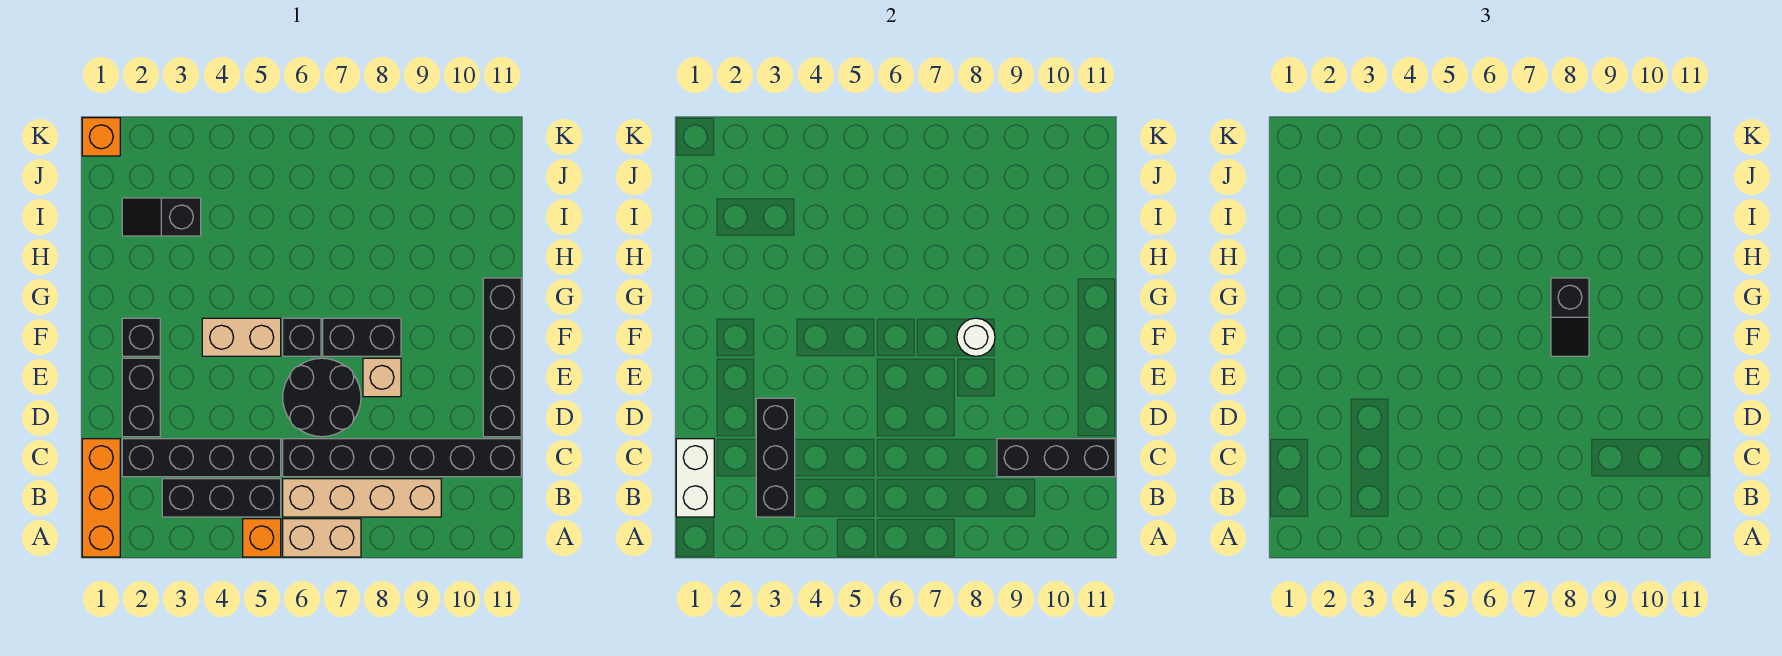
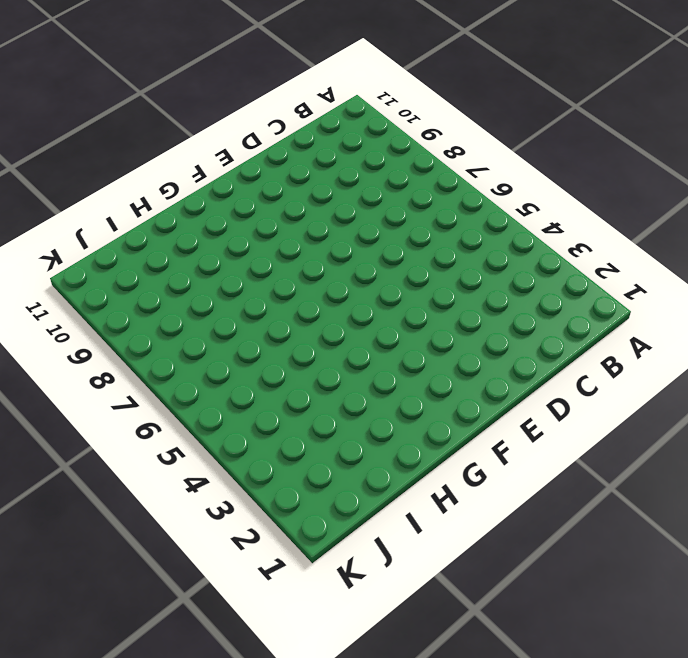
none -> orange 1x3 brick [82,439,120,557]
none -> orange 1x1 brick [243,519,281,557]
none -> tan 1x2 brick [283,519,361,557]

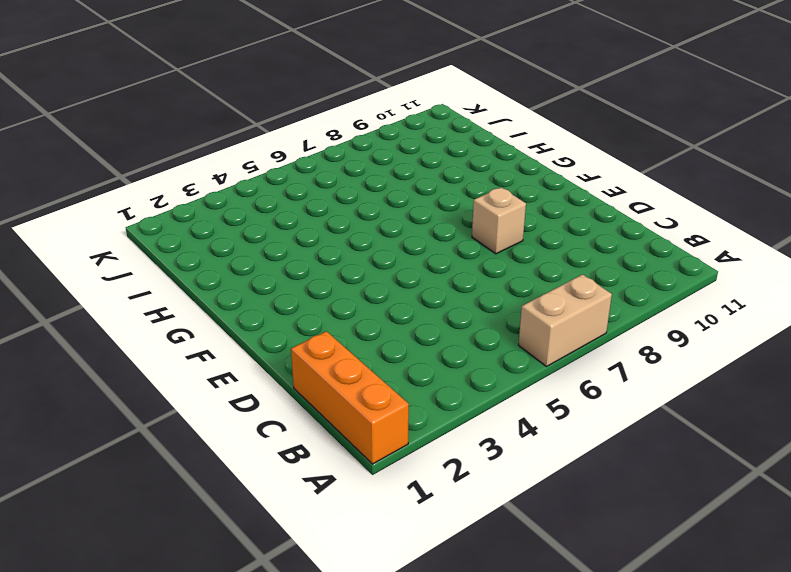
none -> orange 1x1 brick [243,519,281,557]
none -> black 1x3 brick [162,479,281,517]
none -> tan 1x4 brick [283,479,441,517]

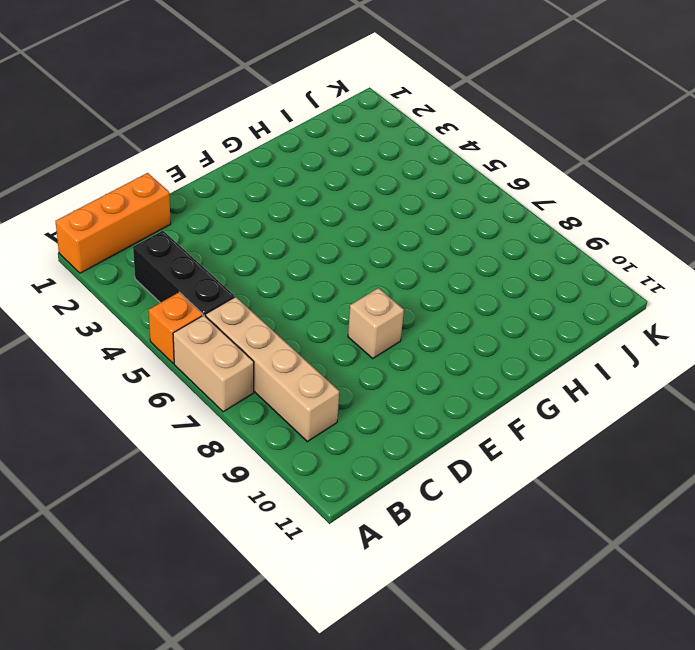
none -> black 1x4 brick [122,439,281,477]
none -> black 1x6 brick [283,439,521,477]
none -> black 1x2 brick [122,358,160,437]

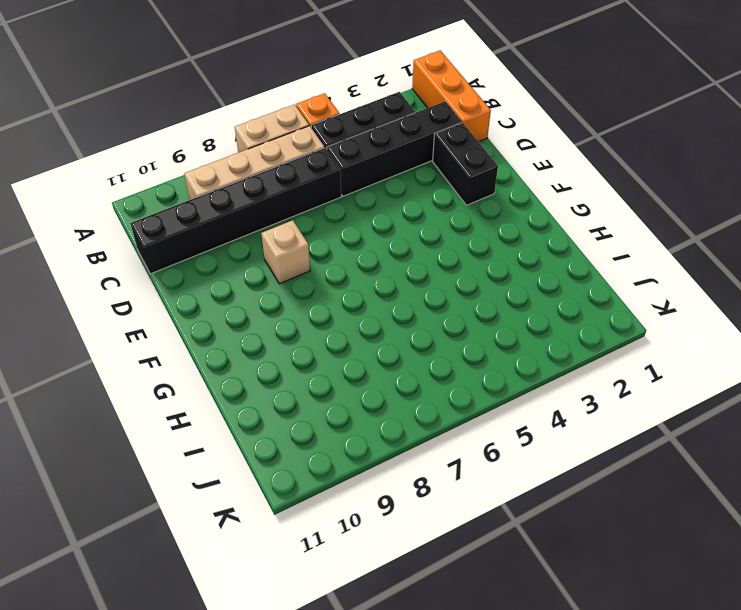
none -> black 2x2 round brick [283,358,361,437]
none -> black 1x4 brick [483,278,521,437]
none -> black 1x1 brick [122,318,160,356]

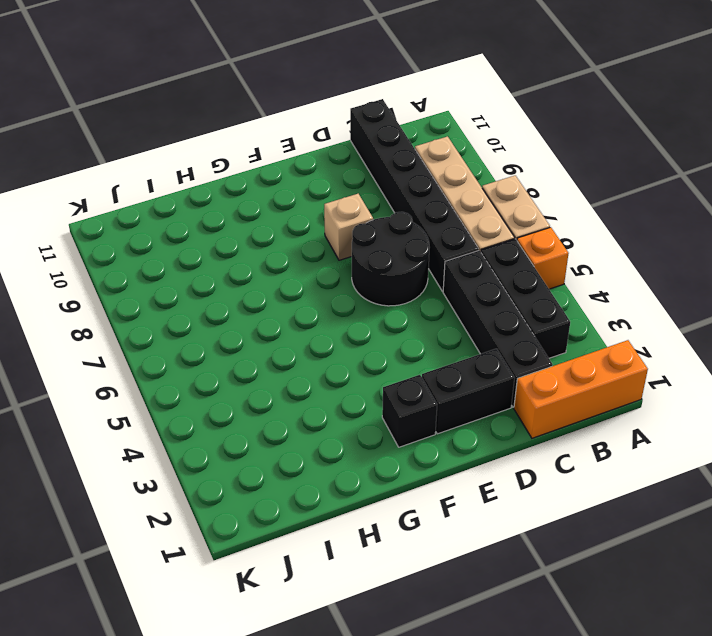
none -> black 1x4 brick [483,278,521,437]
none -> tan 1x2 brick [202,318,281,356]
none -> black 1x1 brick [283,318,321,356]

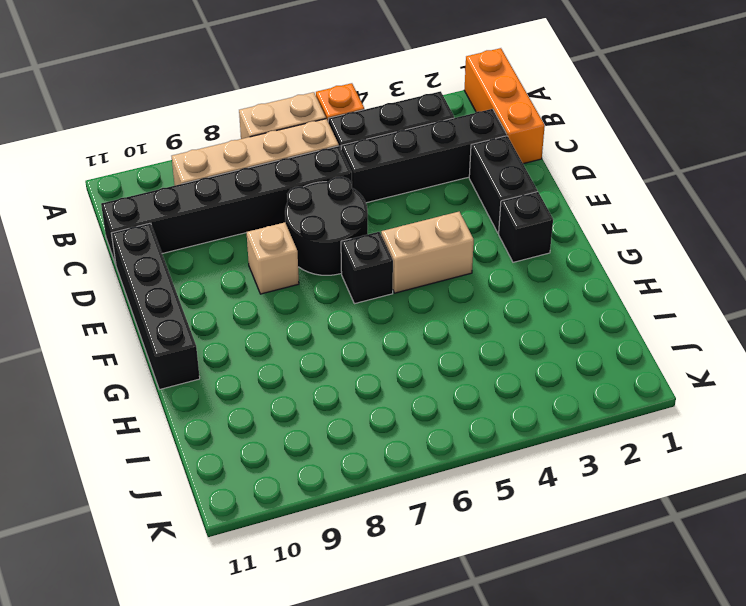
none -> black 1x2 brick [323,318,401,356]
none -> black 1x2 slope [122,198,201,236]
none -> orange 1x1 brick [82,118,120,156]

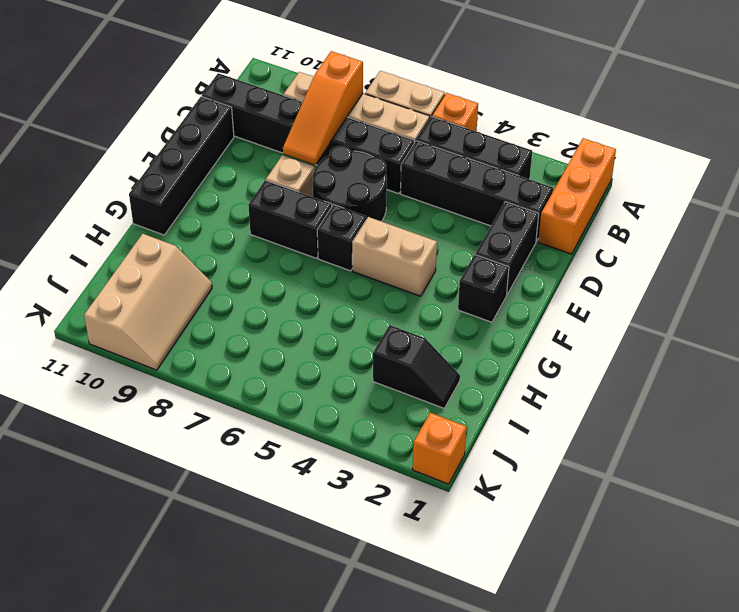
orange 1x3 slope [283,51,363,165] -> none
tan 2x3 slope [84,234,212,370] -> none
none -> white 1x2 brick [676,439,714,517]
none -> black 1x3 brick [756,398,795,517]
none -> black 1x3 brick [997,439,1115,477]

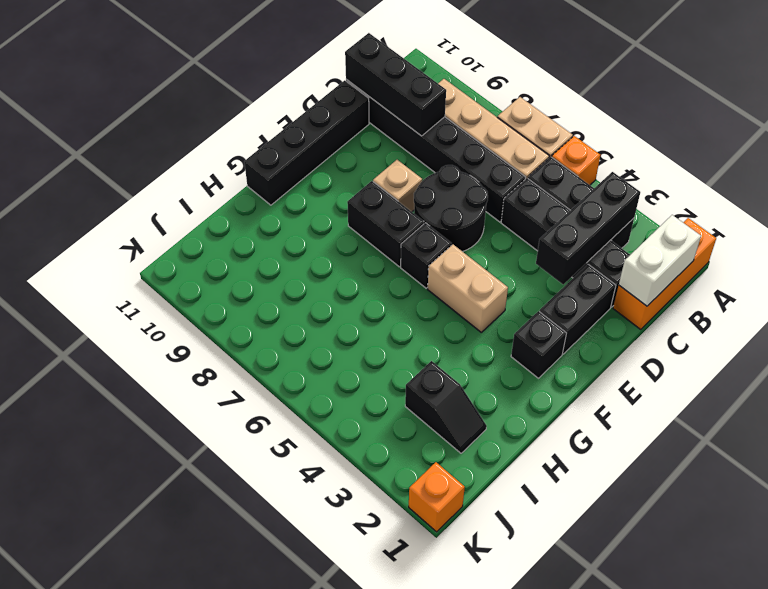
none -> white 1x1 round brick [957,318,995,356]
none -> black 1x2 slope [1551,278,1589,356]

